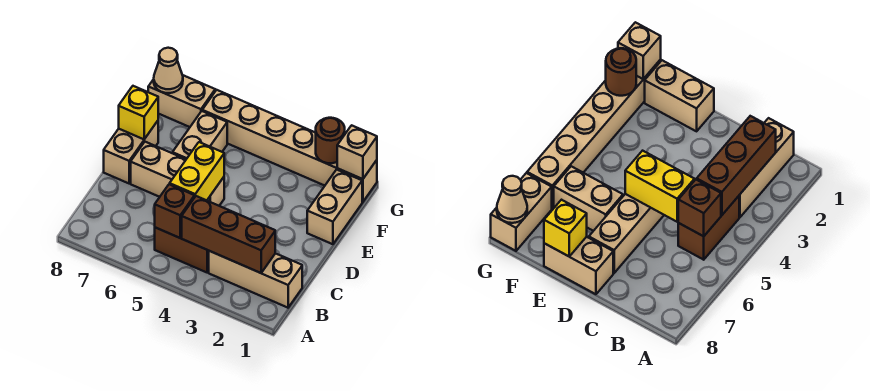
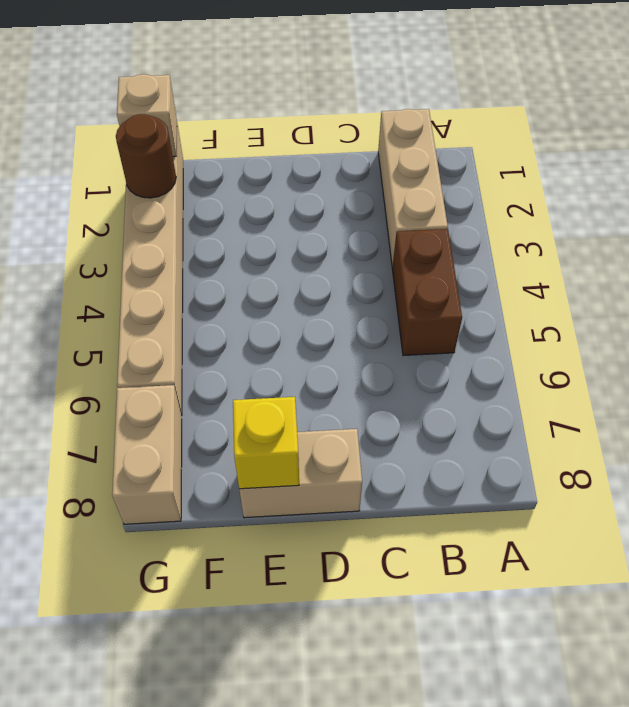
none -> tan 1x3 brick [131,142,224,206]
none -> tan 1x2 brick [307,170,362,244]
none -> tan 1x2 brick [172,111,227,159]

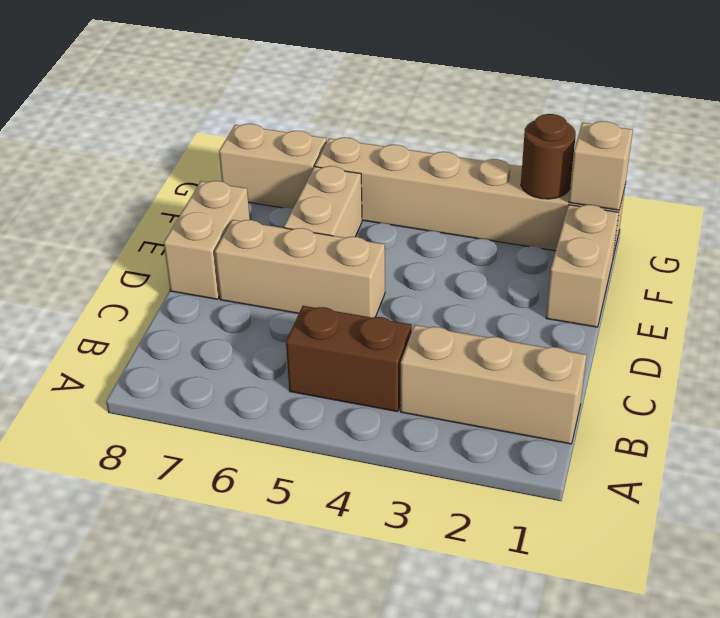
none -> brown 1x3 brick [182,196,275,273]
none -> brown 1x1 brick [155,184,195,238]
none -> yellow 1x2 brick [170,142,224,200]

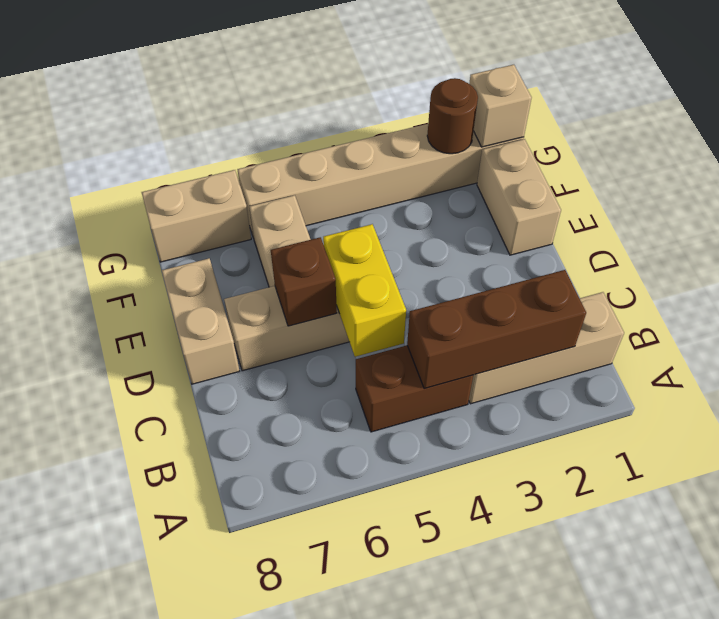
brown 1x1 brick [271,237,337,326] -> brown 1x1 brick moved to [155,184,195,238]
none -> yellow 1x1 brick [119,86,158,139]
none -> tan 1x1 cone [154,48,183,93]

